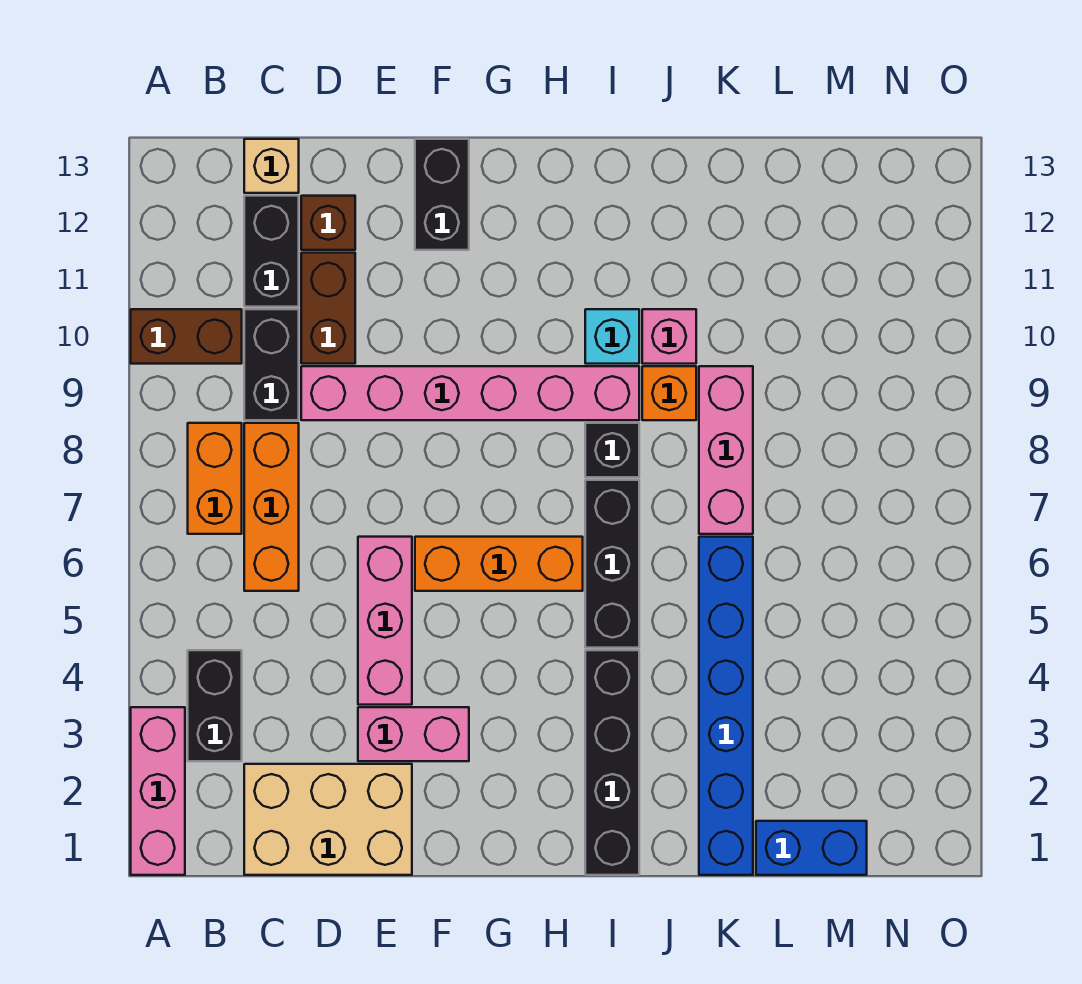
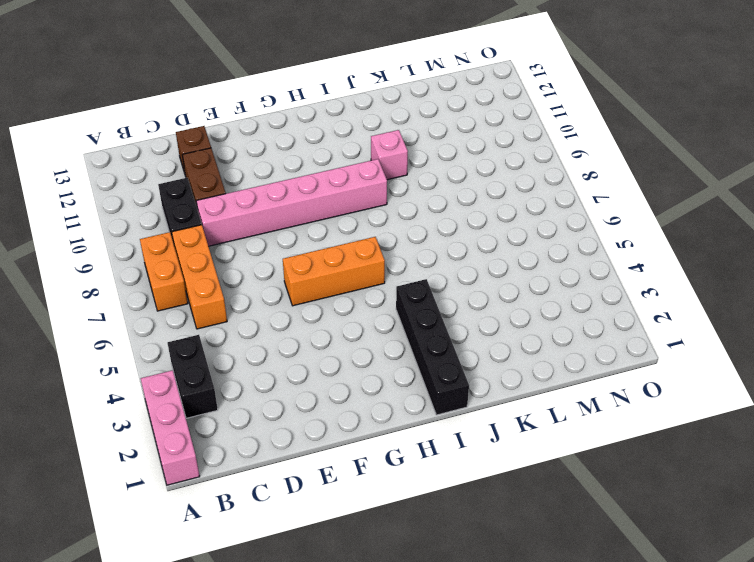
none -> brown 1x2 brick [131,309,242,364]
none -> tan 2x3 brick [244,764,412,875]
none -> black 1x2 brick [244,196,299,307]

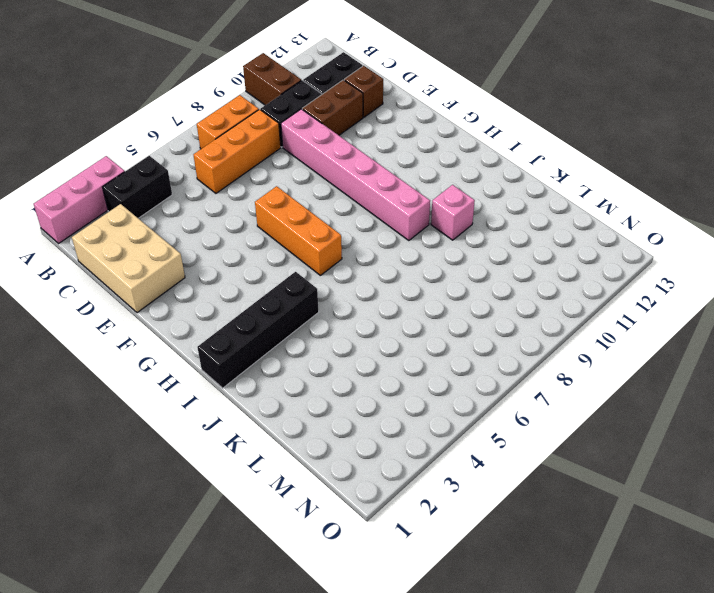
none -> tan 1x1 brick [244,139,299,193]
none -> pink 1x2 brick [358,707,469,761]
none -> pink 1x3 brick [358,537,412,705]

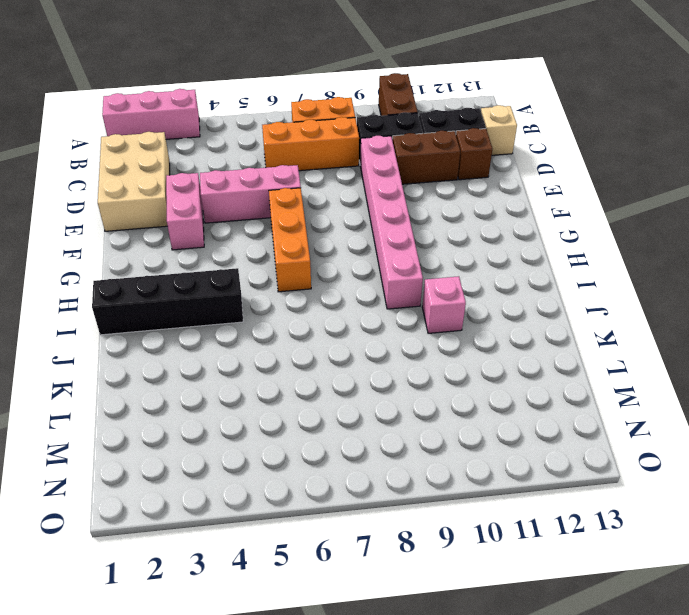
none -> black 1x2 brick [188,650,242,761]
none -> black 1x2 brick [415,139,469,250]
none -> black 1x3 brick [585,480,639,648]

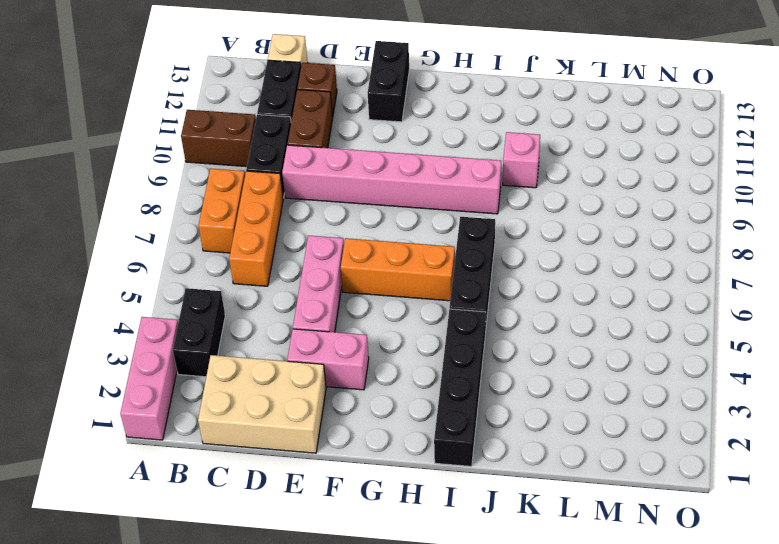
none -> black 1x1 brick [585,423,639,477]
none -> cyan 1x1 brick [585,309,639,364]
none -> orange 1x1 brick [642,366,696,420]

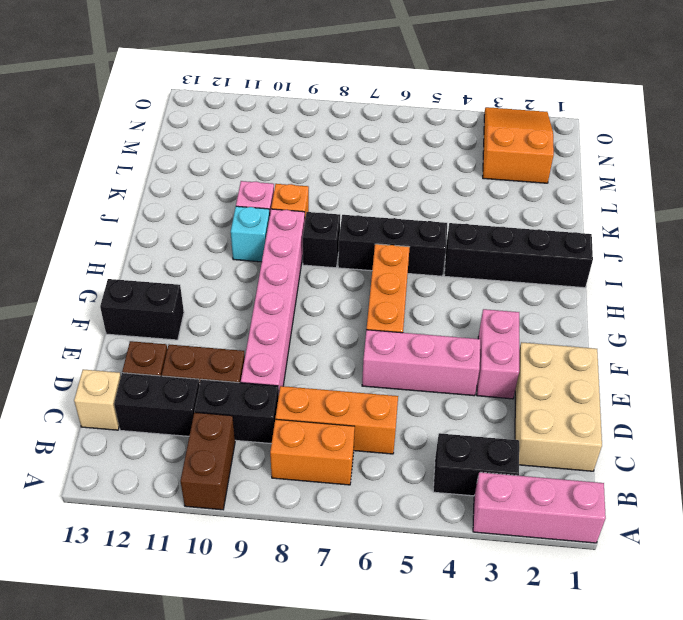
orange 2x3 slope [483,107,554,183] -> none
none -> blue 1x6 brick [699,537,753,875]
none -> pink 1x3 brick [699,366,753,534]
none -> blue 1x2 brick [756,821,867,875]

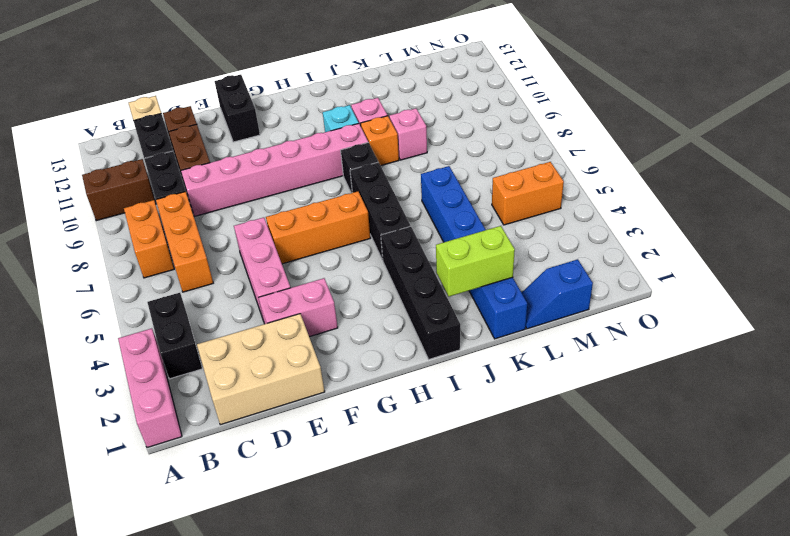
lime 1x2 brick [436,226,515,296] -> none
pink 1x1 brick [389,108,427,160] -> pink 1x3 brick [699,366,753,534]
blue 1x2 slope [522,259,593,329] -> blue 1x2 brick [756,821,867,875]
orange 1x2 brick [492,162,564,225] -> none

